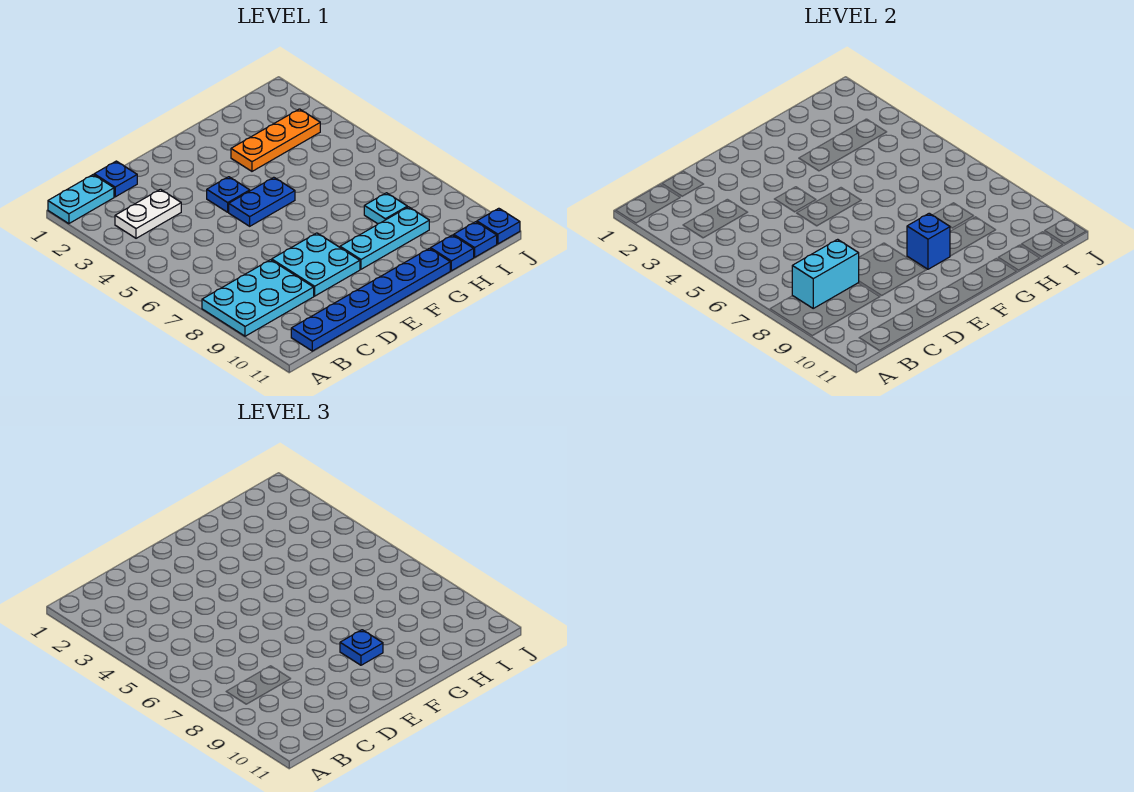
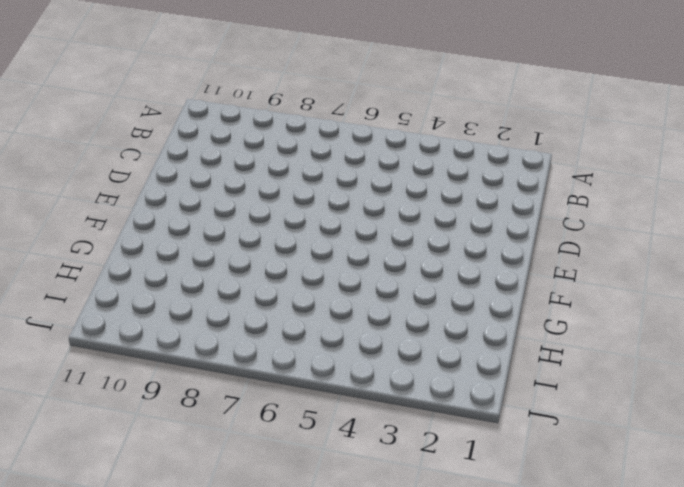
none -> cyan 1x2 plate [48,175,114,224]
none -> cyan 2x3 plate [202,260,314,336]
none -> white 1x2 plate [115,189,181,238]

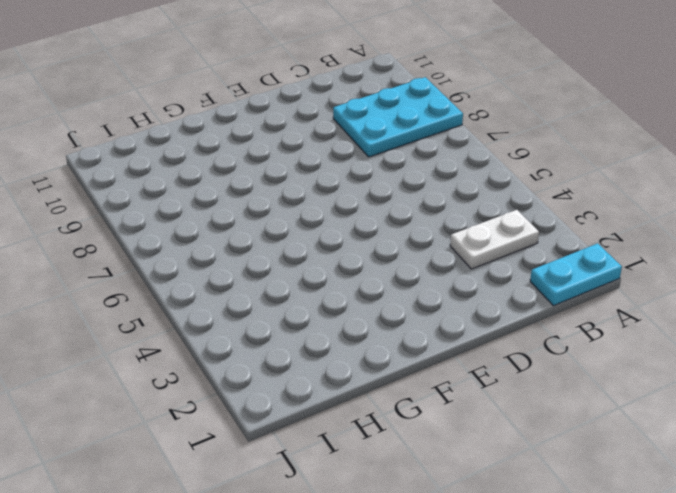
none -> blue 1x6 plate [291,248,450,351]
none -> blue 1x1 plate [94,161,137,197]
none -> cyan 2x2 plate [272,233,360,296]

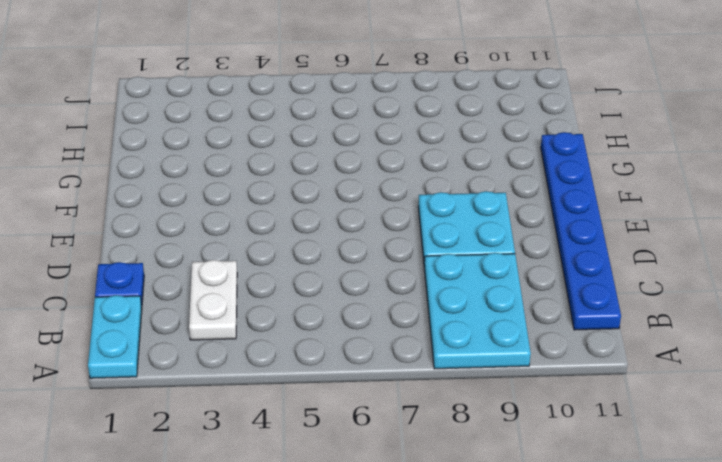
none -> blue 1x1 plate [207,177,250,212]
none -> blue 1x2 plate [229,177,295,226]
none -> cyan 1x3 plate [340,207,429,269]

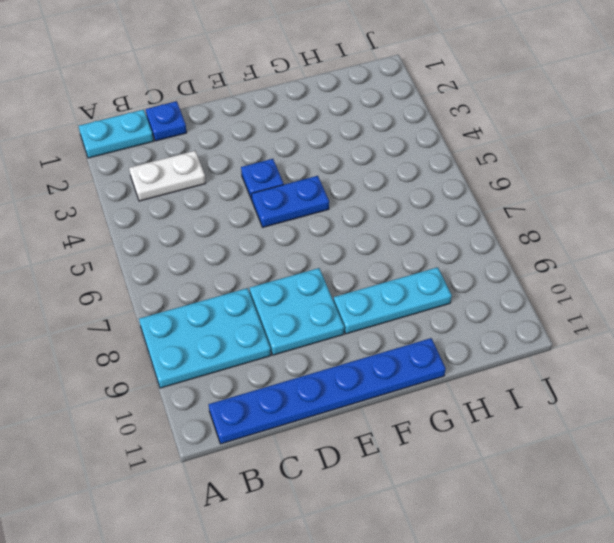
none -> orange 1x3 plate [231,109,320,171]
none -> cyan 1x1 plate [364,193,407,224]
none -> blue 1x1 plate [431,235,474,271]

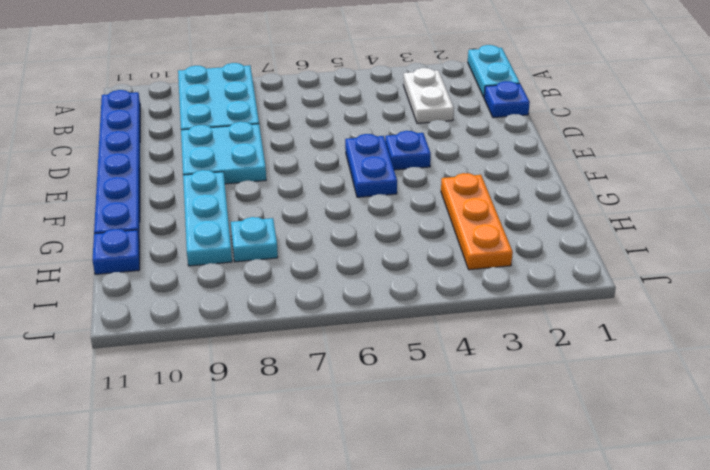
none -> blue 1x1 plate [454,222,497,257]
none -> blue 1x1 plate [477,208,520,244]
none -> cyan 1x2 brick [792,239,859,308]

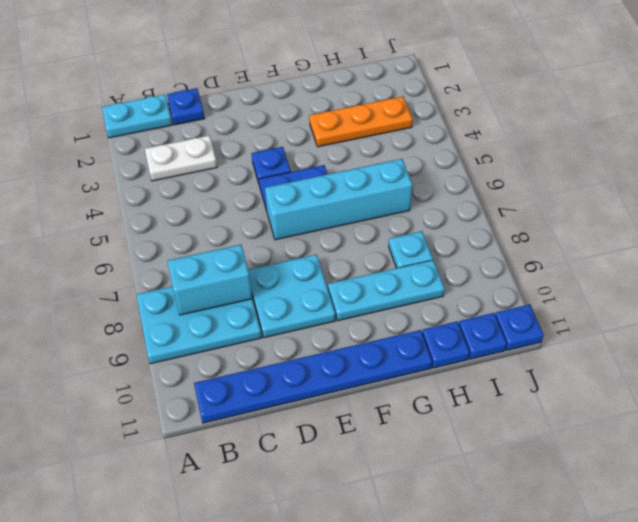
cyan 1x4 brick [265,159,412,240] -> none
none -> blue 1x1 brick [907,213,950,269]
none -> blue 1x1 plate [340,630,383,665]

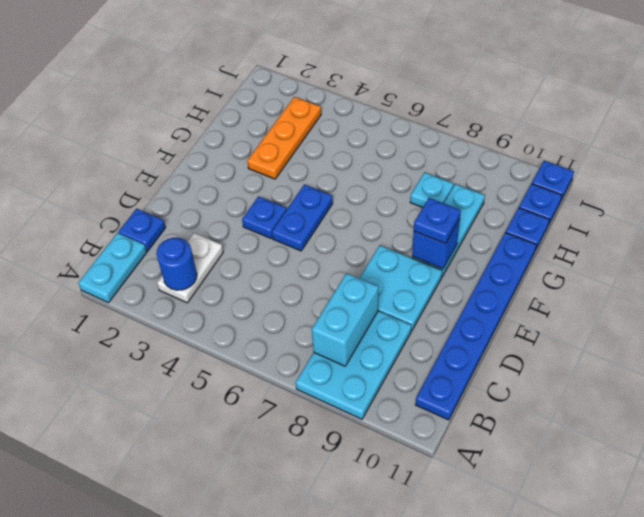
blue 1x1 round brick [156,238,197,290] -> none

